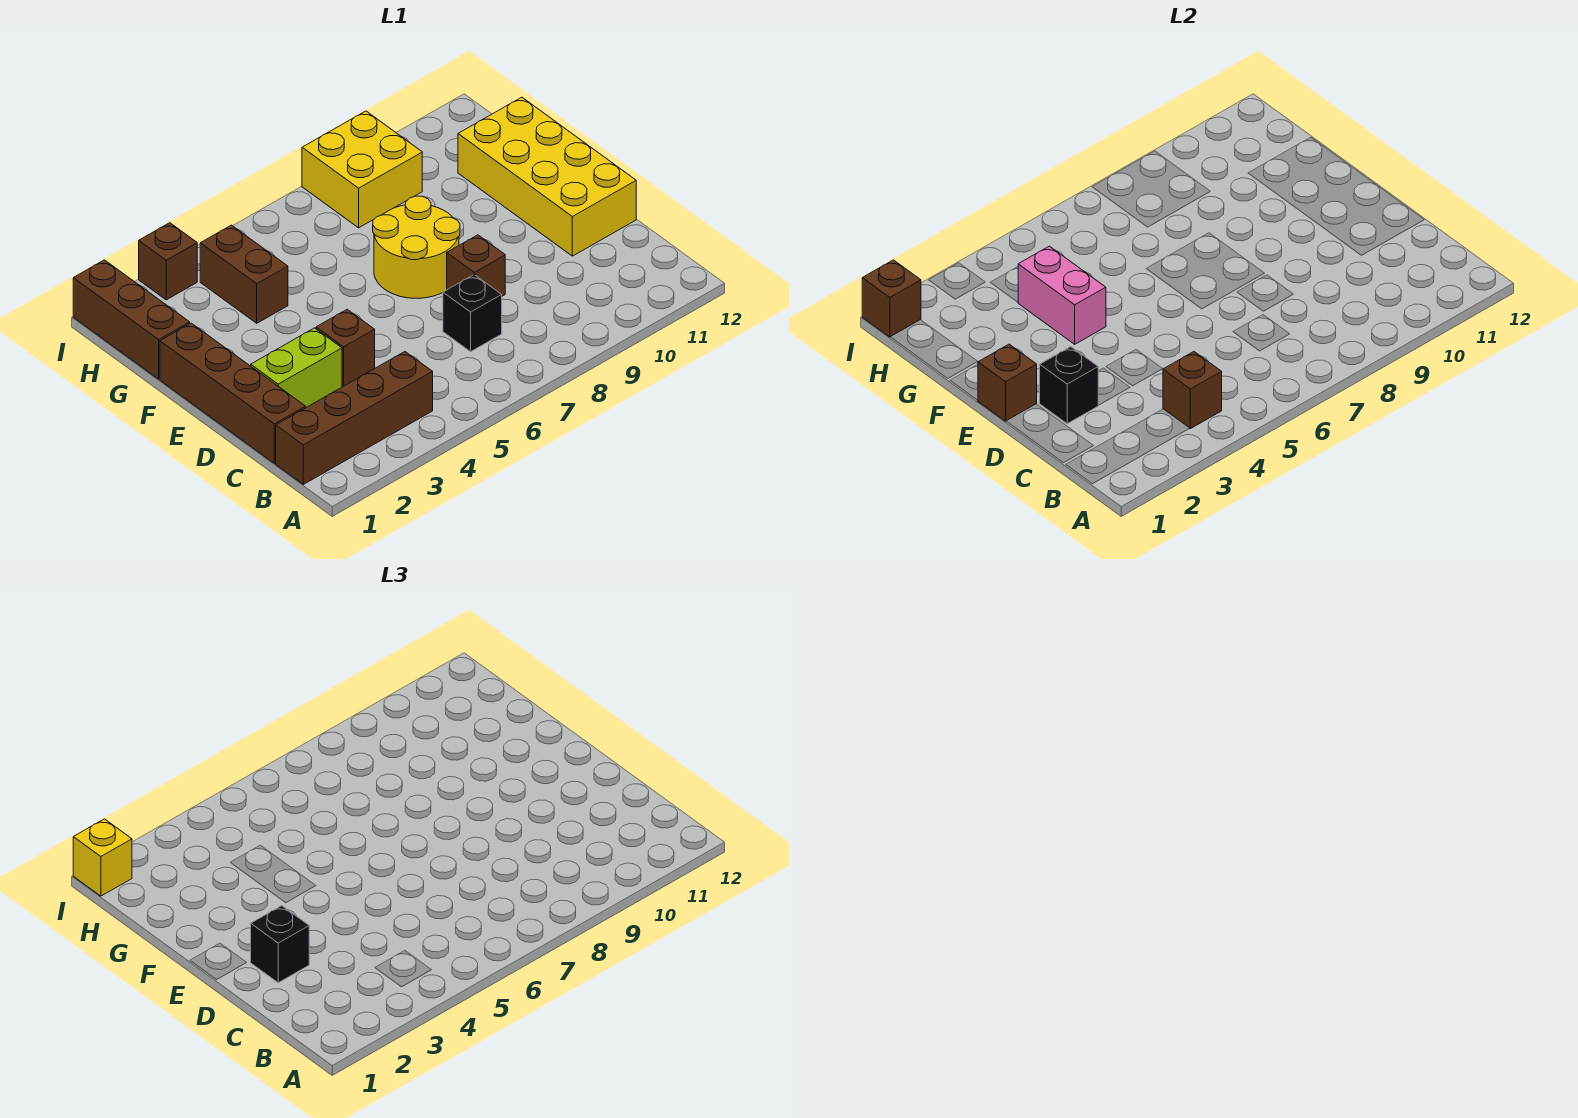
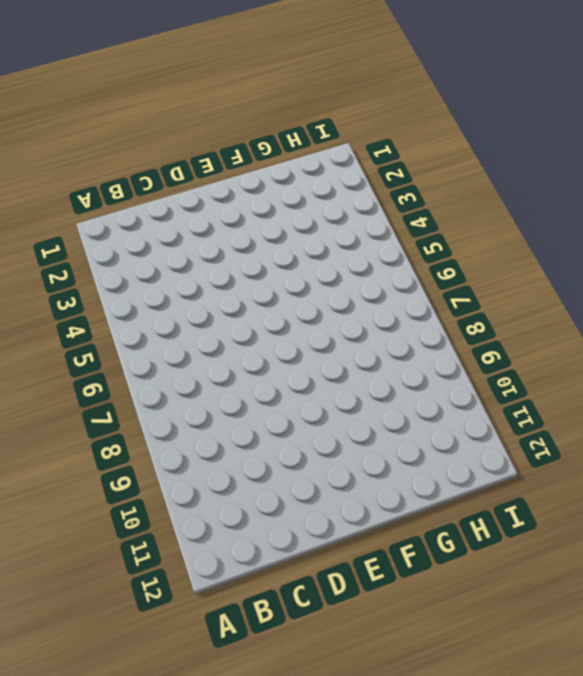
none -> brown 1x4 brick [276,352,433,484]
none -> brown 1x4 brick [160,323,306,463]
none -> black 1x1 brick [443,275,502,352]

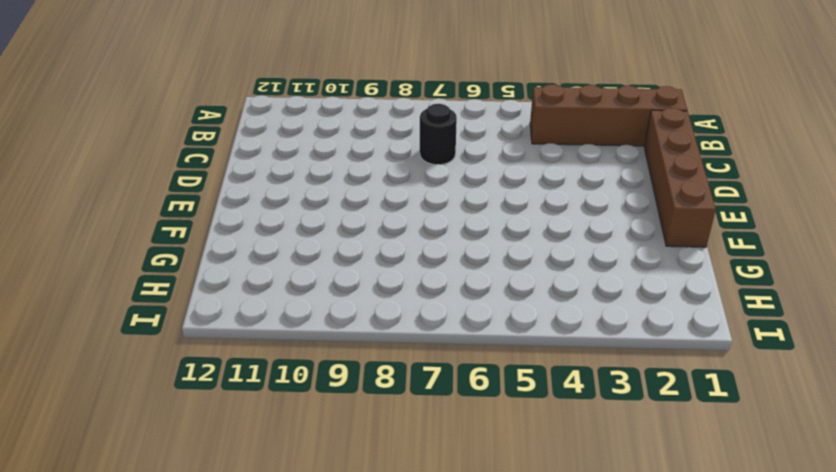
black 1x1 round brick [420,104,457,165] -> black 1x1 brick [443,275,502,352]
none -> lime 1x2 brick [251,328,342,407]
none -> brown 1x1 brick [316,309,375,386]
none -> brown 1x1 brick [447,235,505,296]

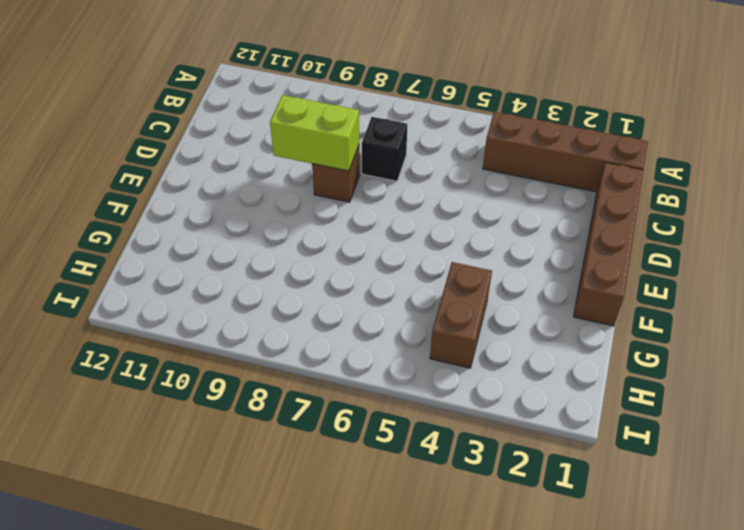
lime 1x2 brick [270,95,359,171] -> lime 1x2 brick moved to [251,328,342,407]
none -> brown 1x1 brick [316,309,375,386]
none -> yellow 2x4 brick [458,97,636,256]
none -> yellow 2x2 round brick [373,196,460,298]

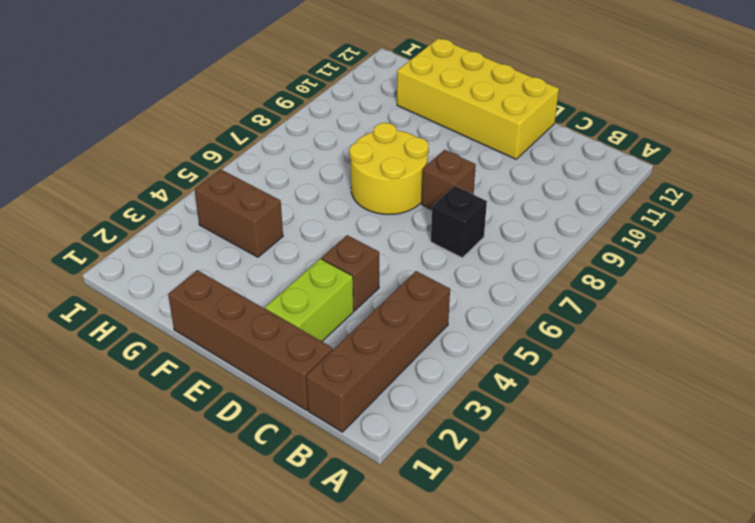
none -> brown 1x3 brick [73,260,190,379]
none -> yellow 2x2 brick [302,111,422,228]
none -> brown 1x1 brick [139,223,197,300]

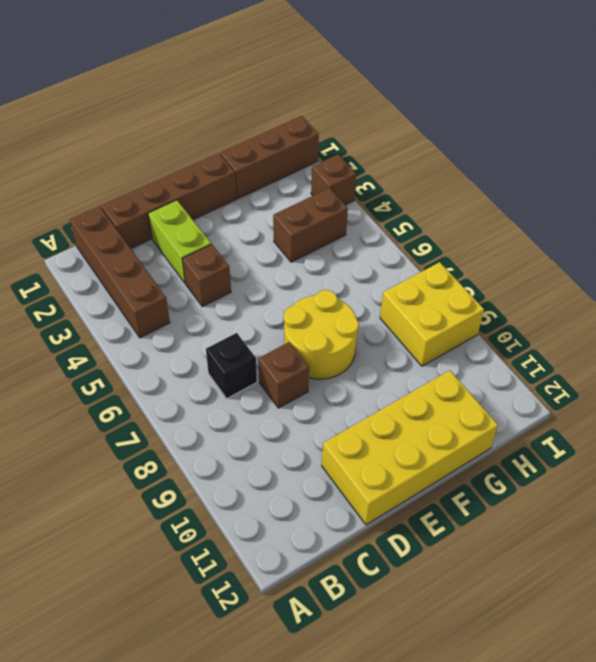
none -> brown 1x1 brick [1163,352,1222,429]
none -> black 1x1 brick [1040,347,1098,424]
none -> brown 1x1 brick [978,344,1037,421]

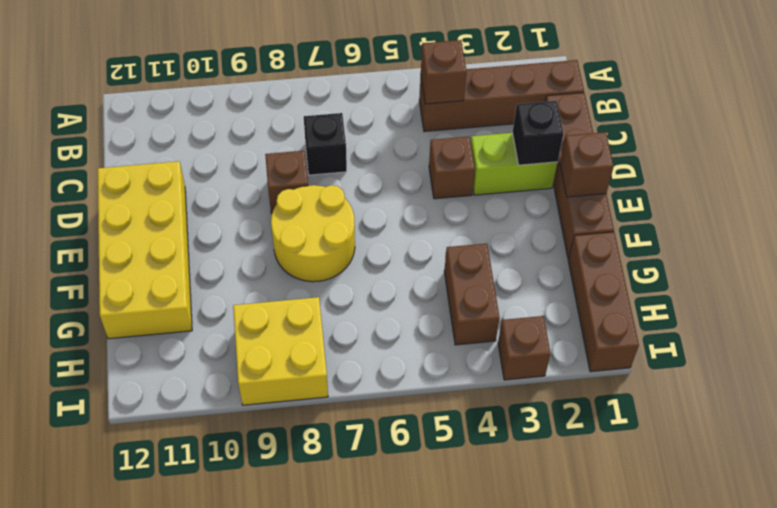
none -> pink 1x2 brick [1018,246,1106,344]
none -> brown 1x1 brick [862,260,921,337]
none -> black 1x1 brick [251,906,309,983]

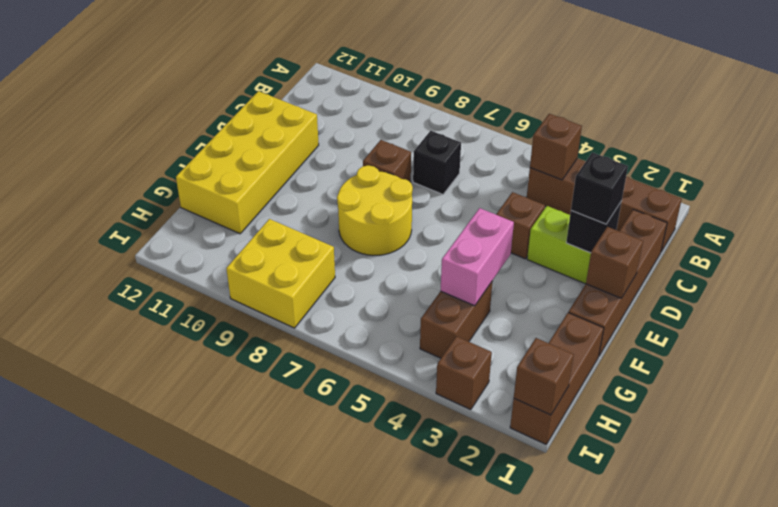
none -> yellow 1x1 brick [73,819,132,896]

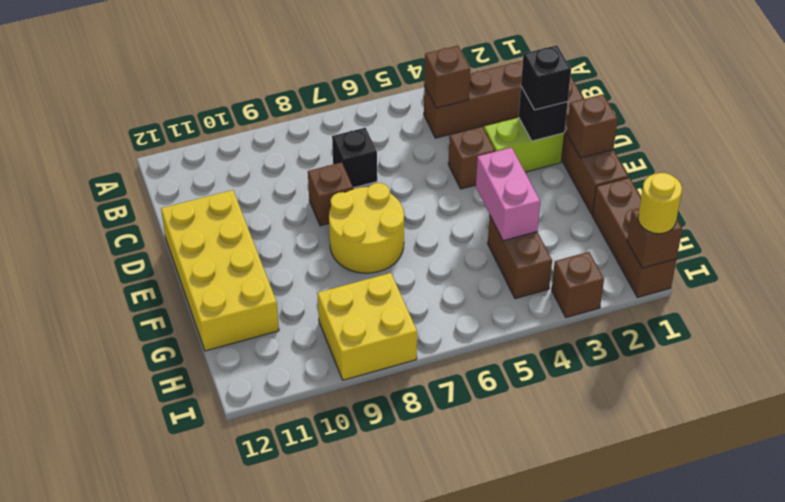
yellow 1x1 round brick [638,173,682,234] -> yellow 1x1 brick [73,819,132,896]

